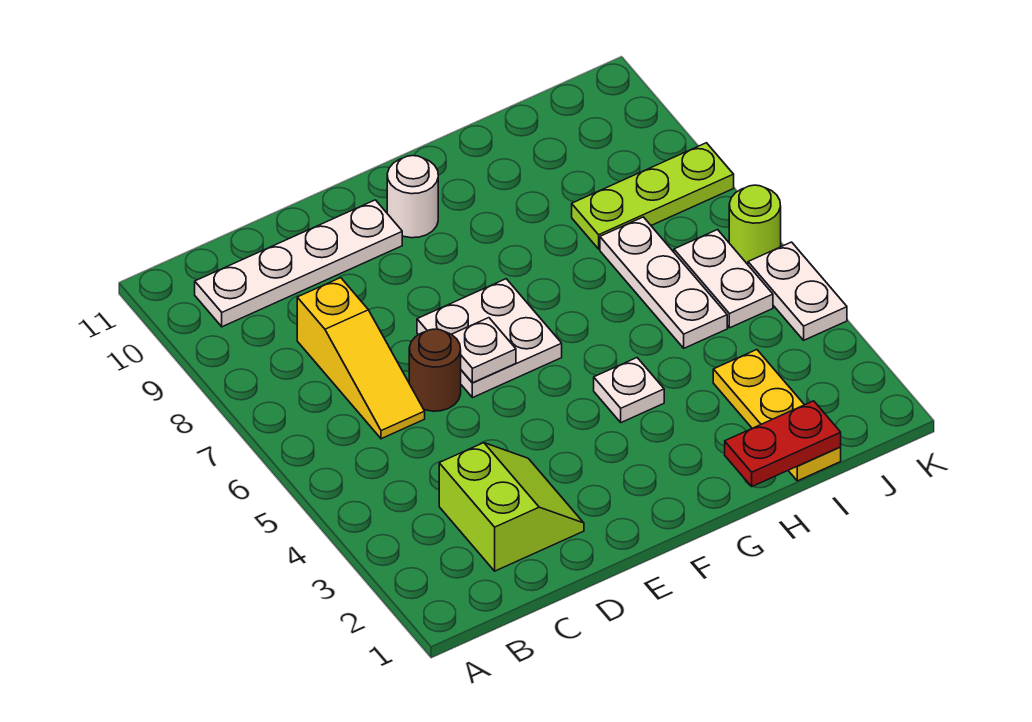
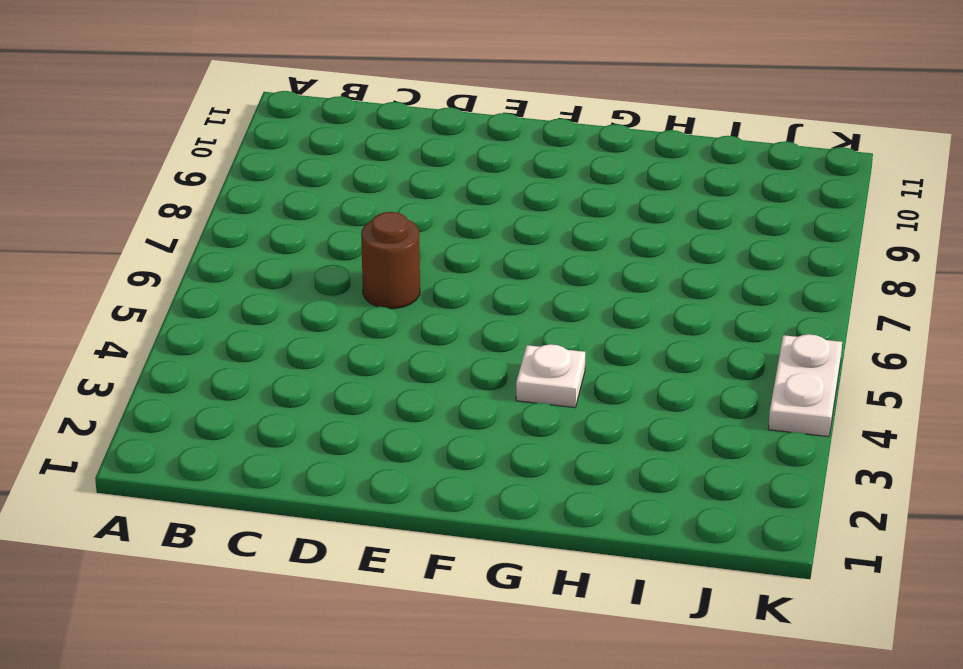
none -> white 1x4 plate [195,200,402,327]
none -> lime 2x2 slope [439,443,584,571]
none -> yellow 1x3 slope [297,278,425,439]

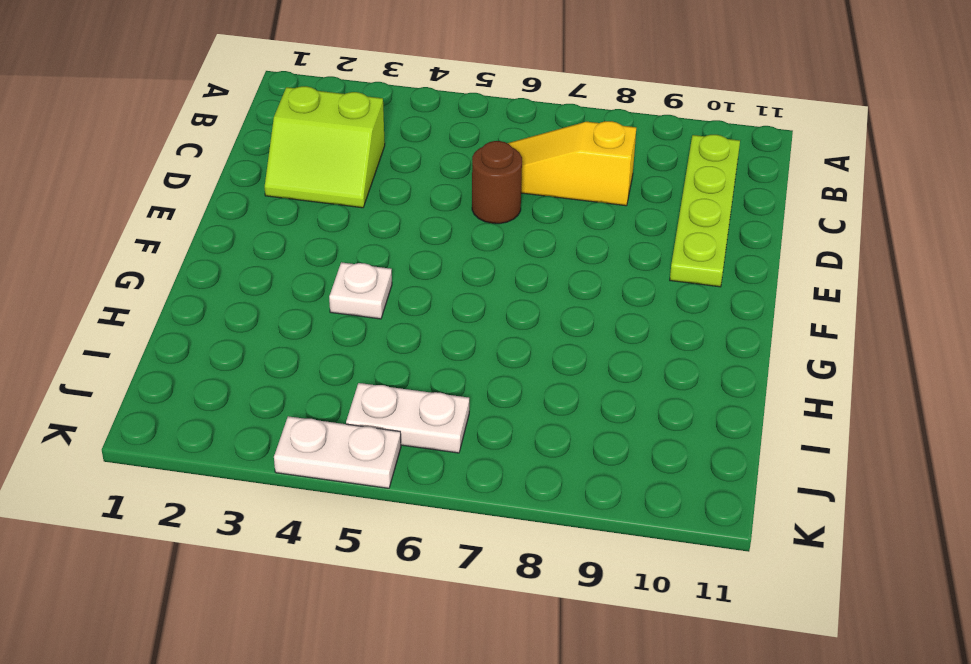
lime 1x4 plate [670,135,740,287] -> white 1x4 plate [195,200,402,327]
none -> white 2x2 plate [417,279,562,398]
none -> white 1x1 round brick [387,156,438,238]
none -> yellow 1x3 plate [713,350,841,481]

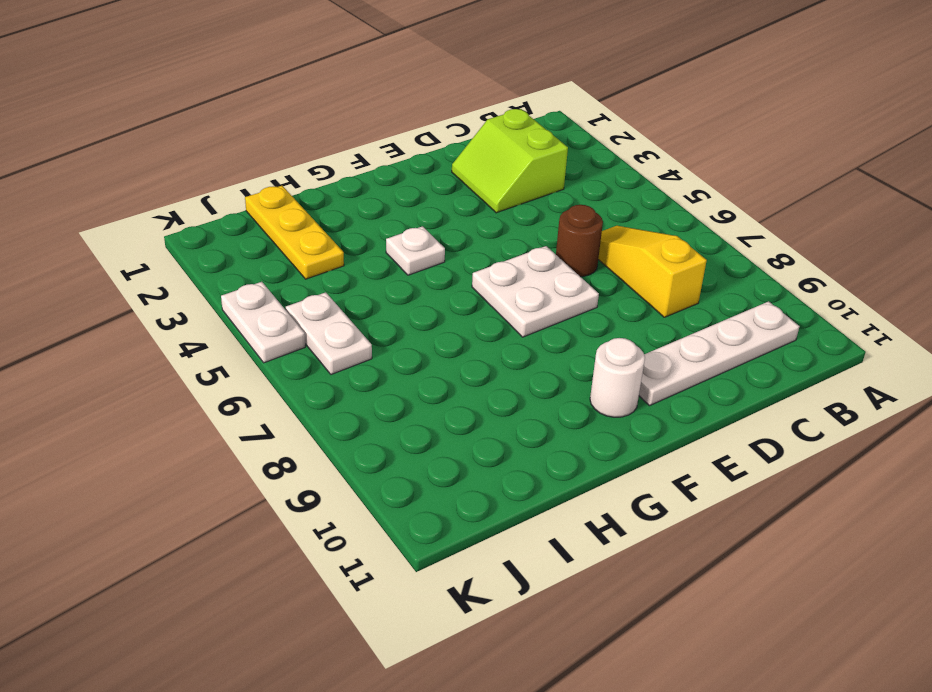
none -> white 1x3 plate [600,217,727,348]
none -> lime 1x3 plate [572,143,734,249]
none -> lime 1x1 round brick [729,185,781,264]

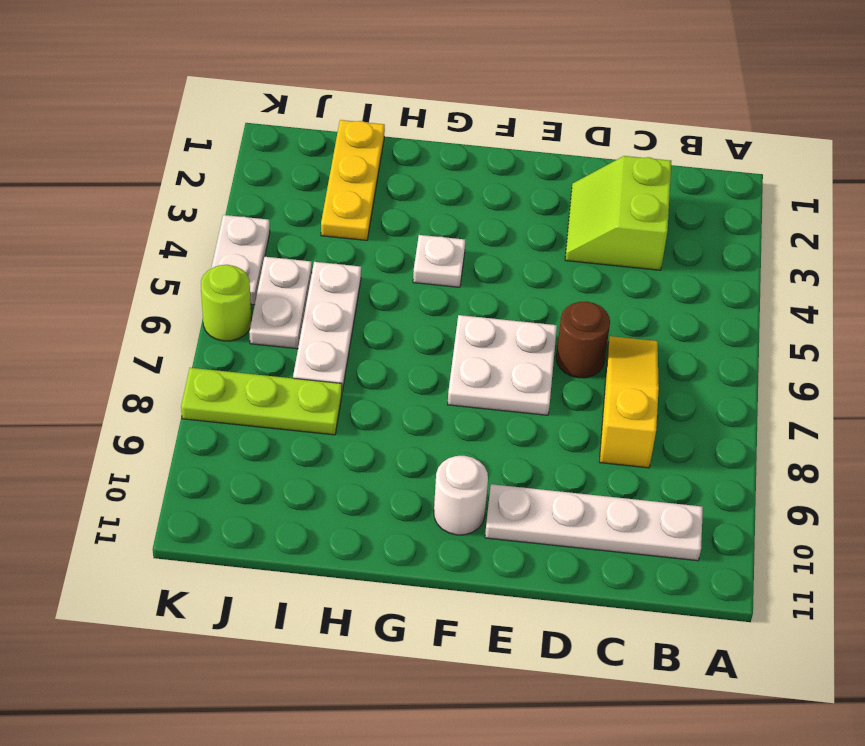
none -> white 1x1 plate [452,318,516,383]
none -> red 1x2 plate [725,401,841,486]

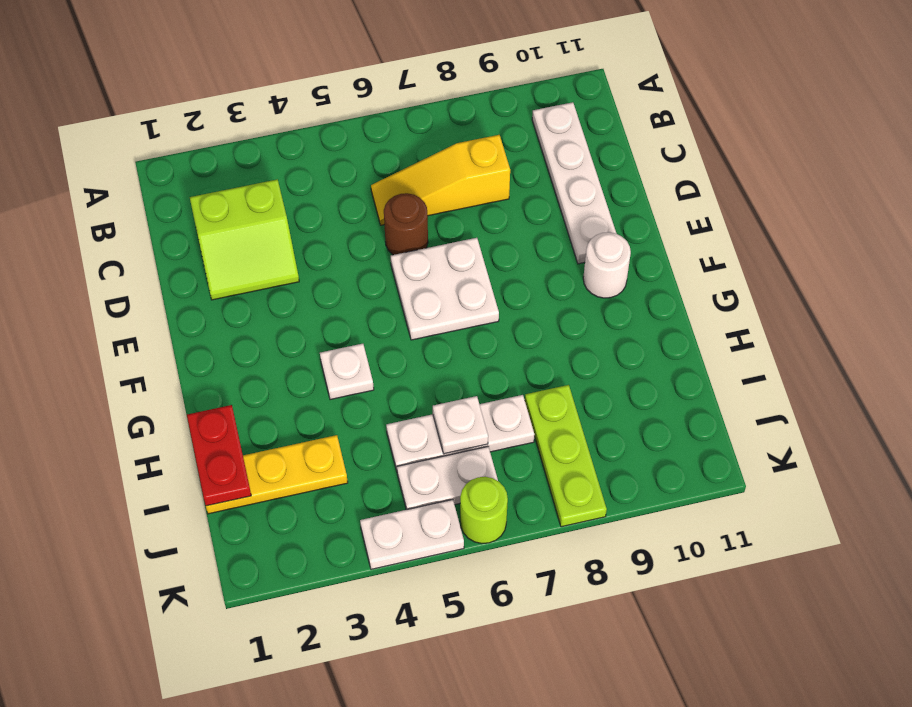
white 1x1 plate [433,396,488,454] -> white 1x1 plate moved to [452,318,516,383]

